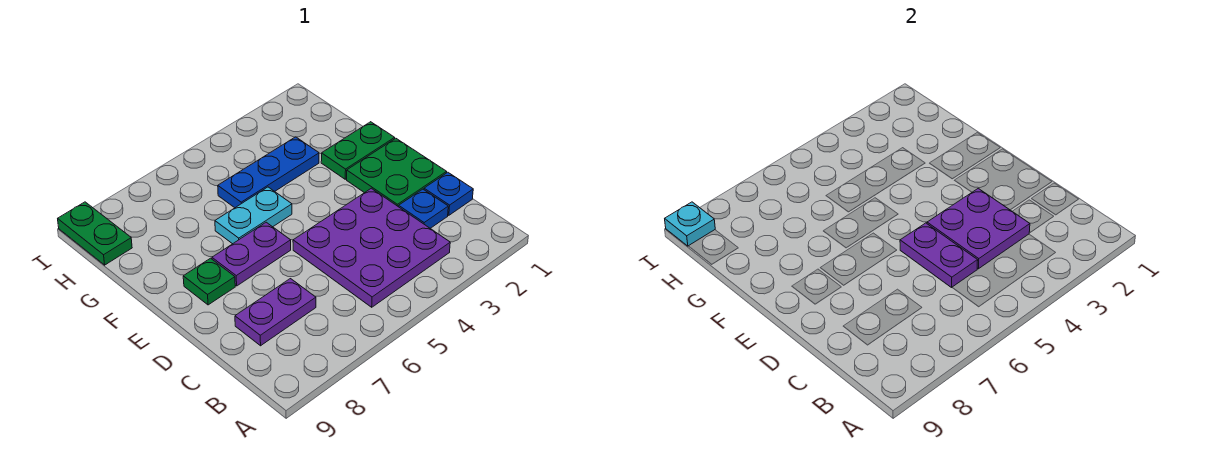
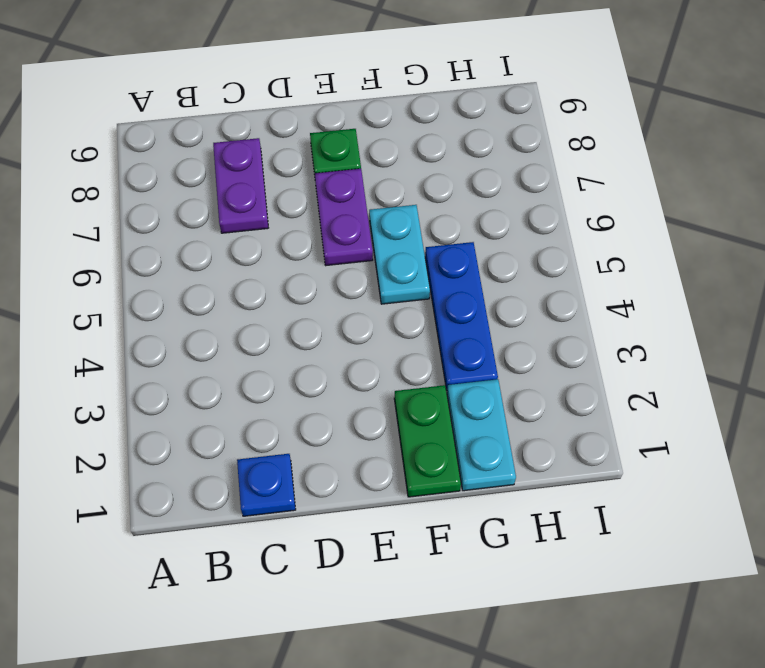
cyan 1x2 plate [447,379,516,491] -> none
none -> purple 3x3 plate [293,188,450,307]
none -> blue 1x1 plate [399,189,448,228]
none -> green 2x2 plate [347,138,447,207]

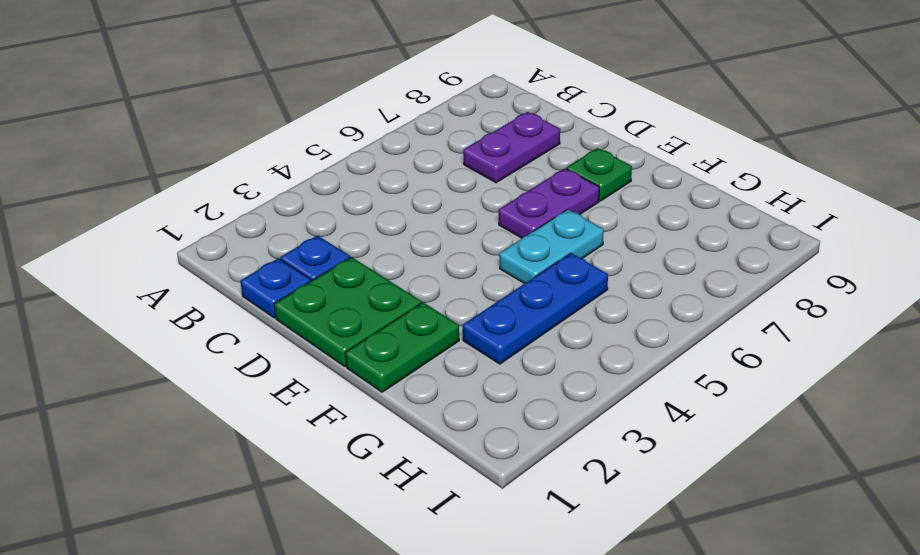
none -> purple 3x3 plate [293,188,450,307]
none -> green 1x2 plate [58,202,132,265]
none -> purple 2x2 plate [927,188,1030,269]

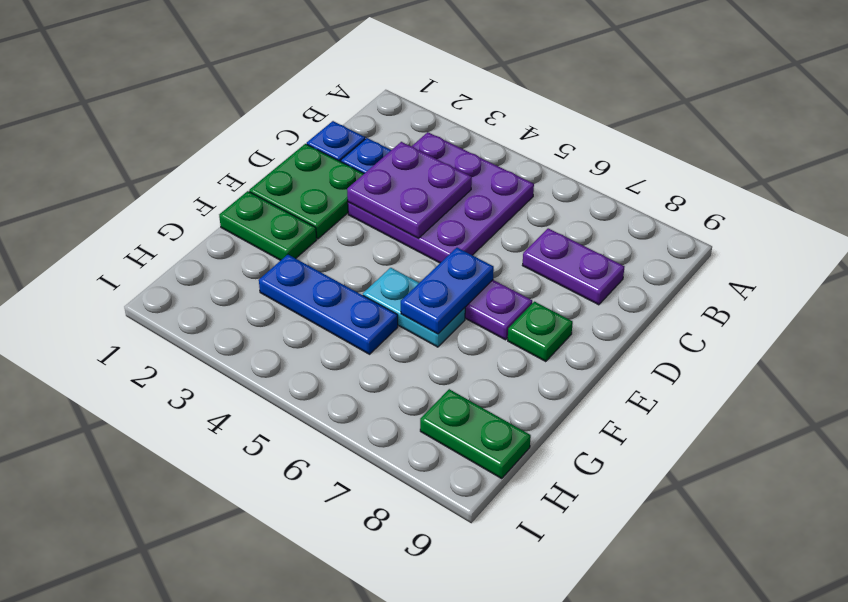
blue 1x2 plate [401,248,494,334] -> none
green 1x2 plate [420,389,531,478] -> green 1x2 plate turned to [58,202,132,265]
none -> purple 1x2 plate [900,223,978,287]
none -> cyan 1x1 plate [665,202,715,246]

